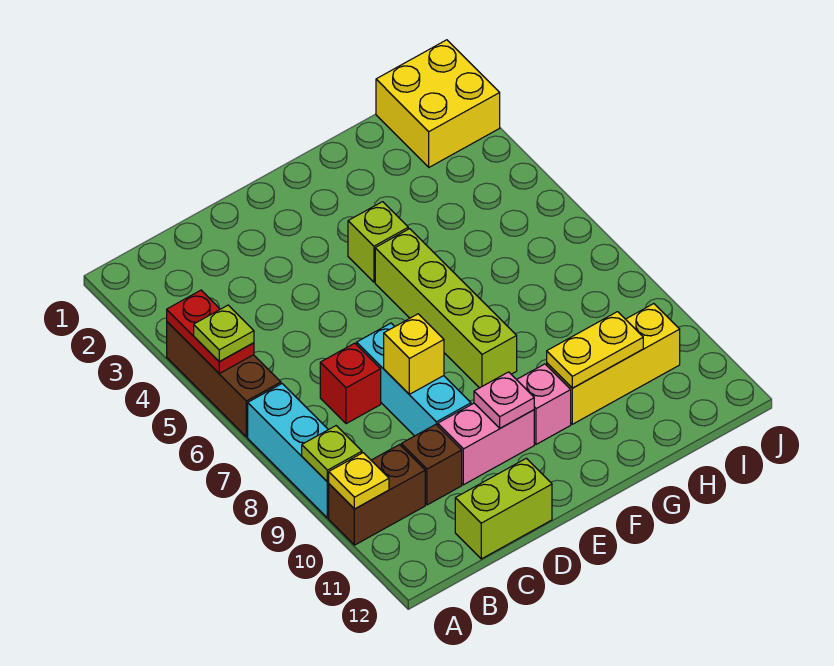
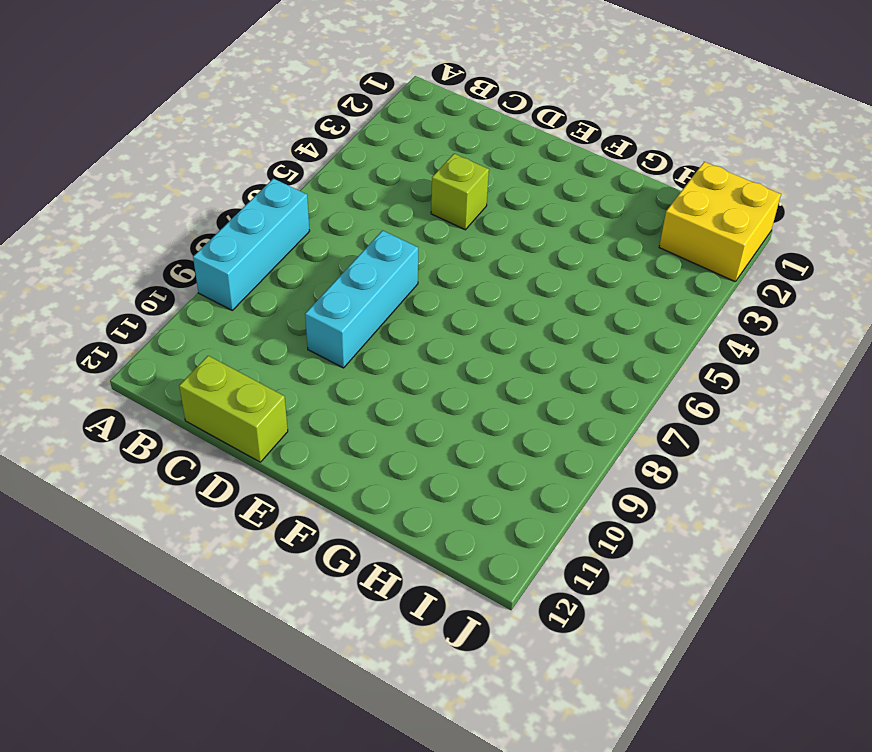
lime 1x1 brick [431,154,489,230] -> lime 1x1 brick moved to [348,202,408,282]
none -> brown 1x3 brick [167,322,281,437]
none -> brown 1x2 brick [329,445,425,545]
none -> red 1x1 brick [320,343,381,424]

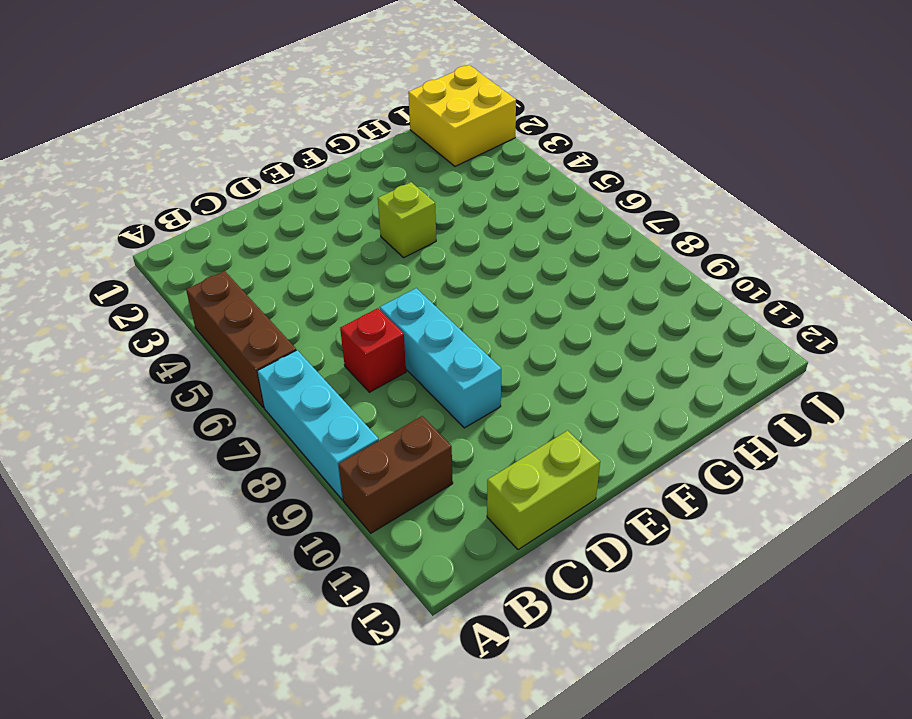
none -> brown 1x1 brick [401,425,462,505]
none -> pink 1x2 brick [438,403,534,485]
none -> lime 1x4 brick [375,229,517,388]

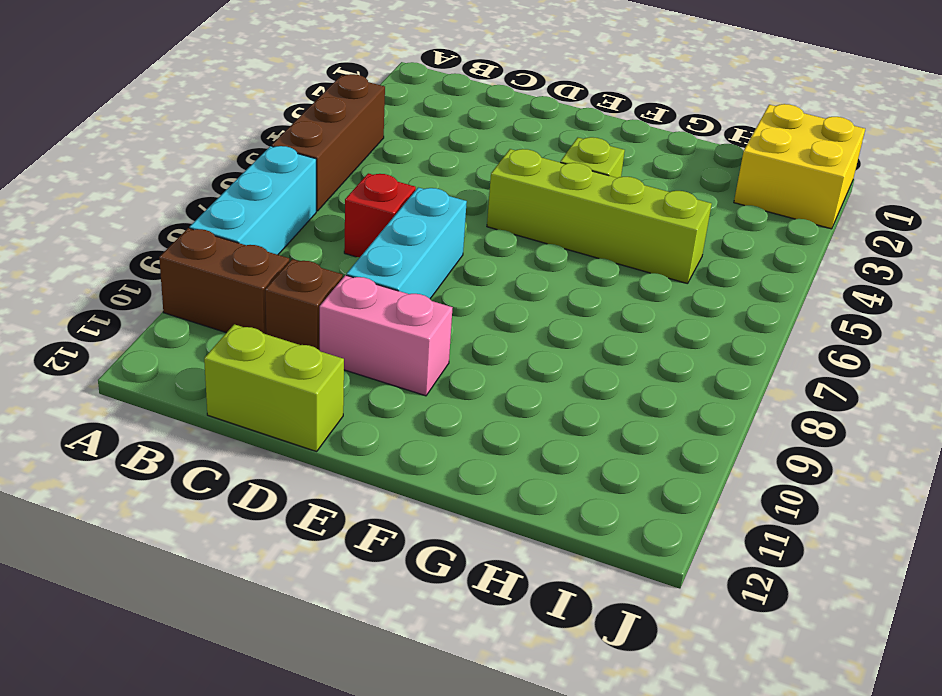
lime 1x4 brick [487,149,712,284] -> lime 1x4 brick turned to [375,229,517,388]
none -> pink 1x1 brick [517,364,571,444]
none -> yellow 1x3 brick [547,304,680,424]
none -> red 1x2 plate [167,290,254,373]

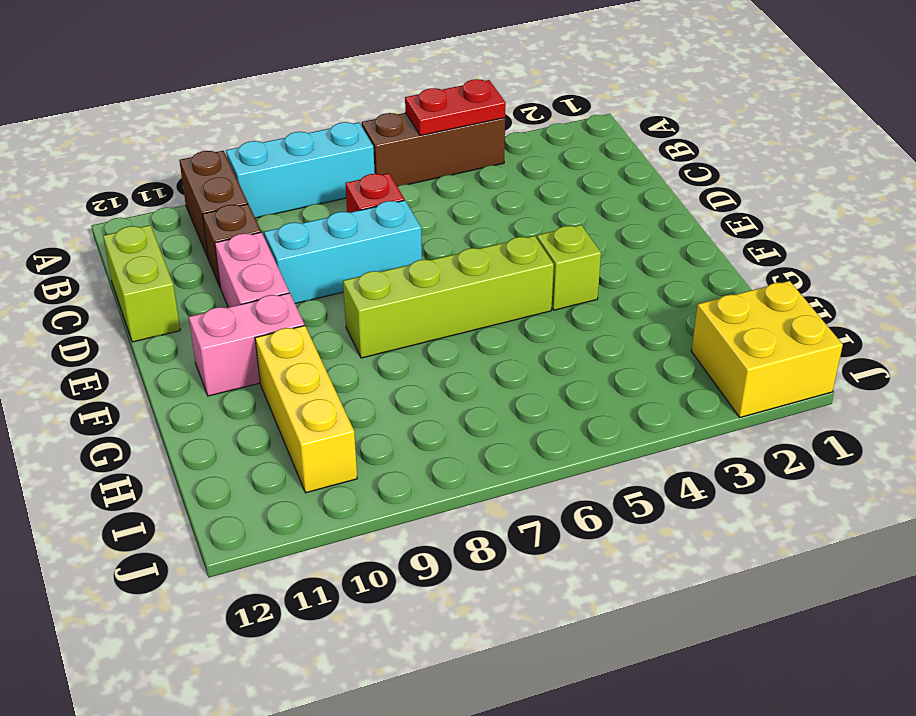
pink 1x2 brick [189,293,305,396] -> pink 1x1 brick [517,364,571,444]
none -> lime 1x1 plate [302,426,362,482]
none -> yellow 1x1 plate [328,453,389,509]
none -> yellow 1x1 brick [384,314,444,394]

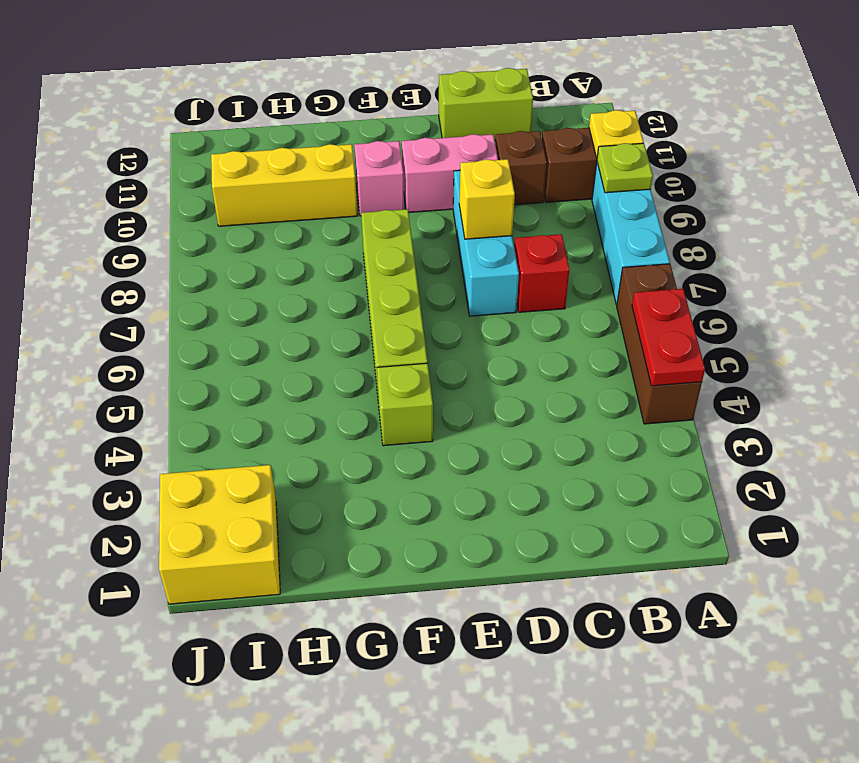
none -> pink 1x1 plate [474,372,534,428]
none -> yellow 1x2 plate [547,312,643,388]
none -> lime 1x1 plate [194,305,254,362]

